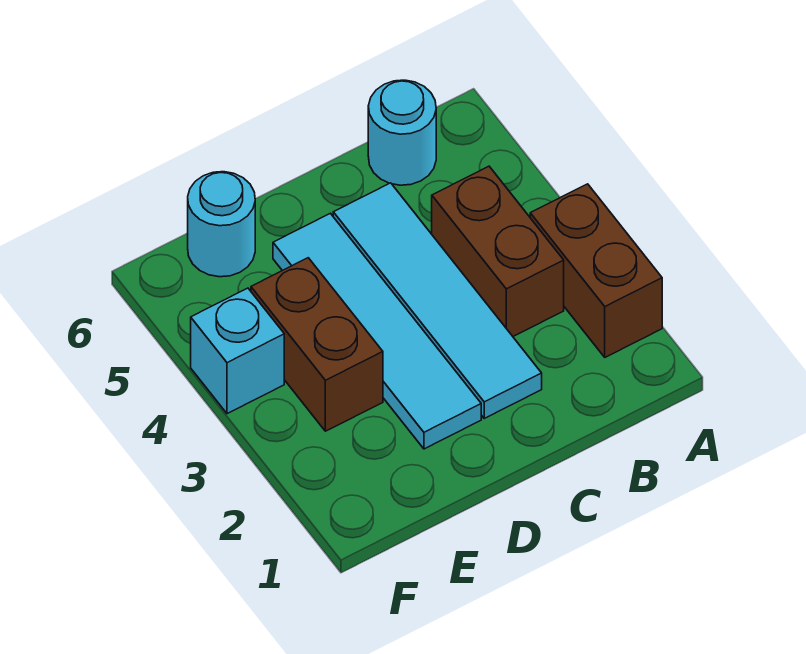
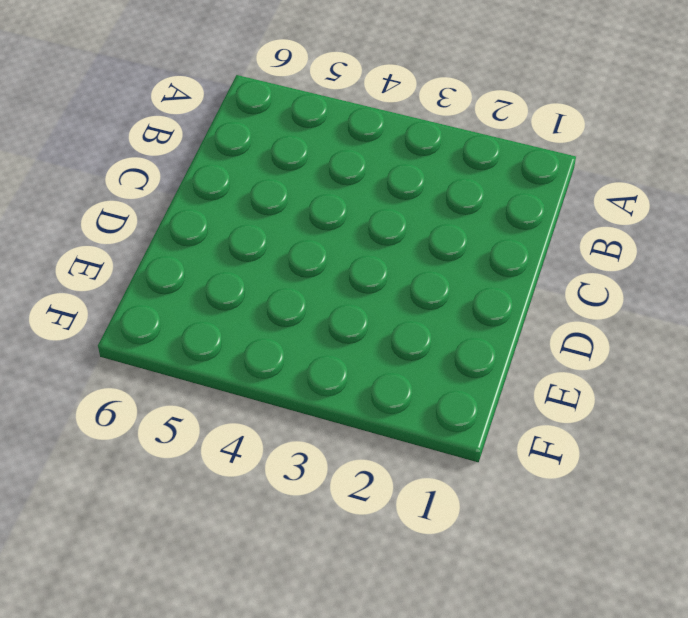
none -> brown 1x2 brick [530,184,662,357]
none -> brown 1x2 brick [432,166,564,336]

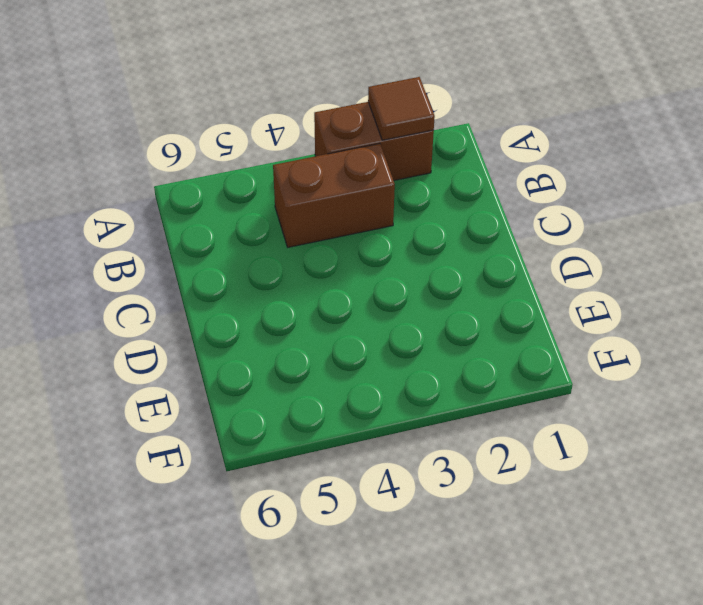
brown 1x1 tile [368,77,435,140] -> none
none -> cyan 1x1 round brick [368,80,436,185]
none -> cyan 1x4 tile [333,183,542,418]

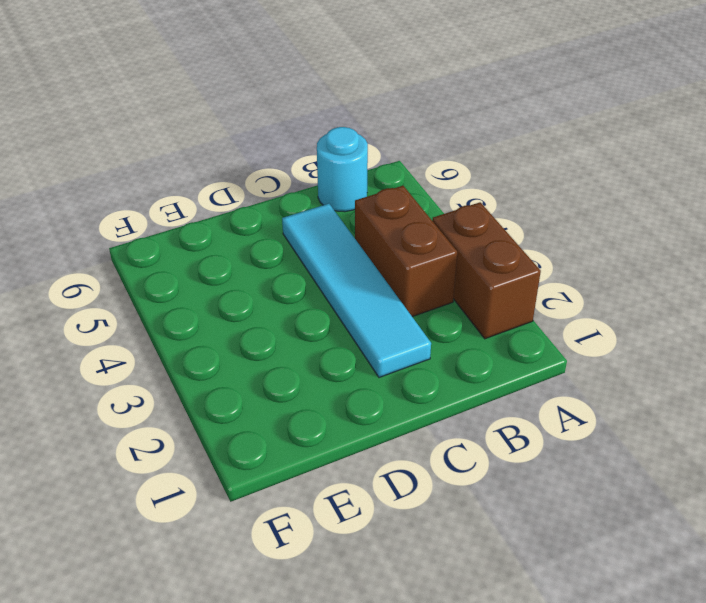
none -> cyan 1x4 tile [273,213,481,449]
none -> brown 1x2 brick [251,258,383,431]

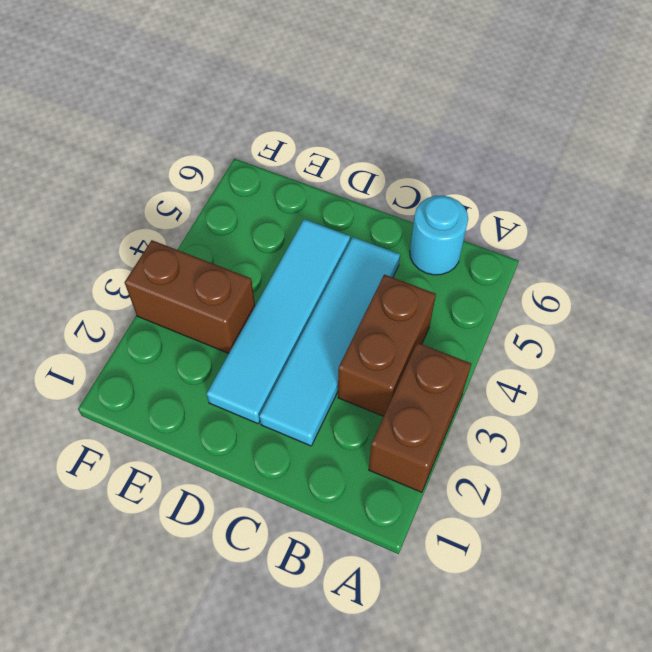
brown 1x2 brick [125,240,255,353] -> brown 1x2 brick turned to [251,258,383,431]
none -> cyan 1x1 round brick [188,172,255,277]
none -> cyan 1x1 brick [191,288,284,414]

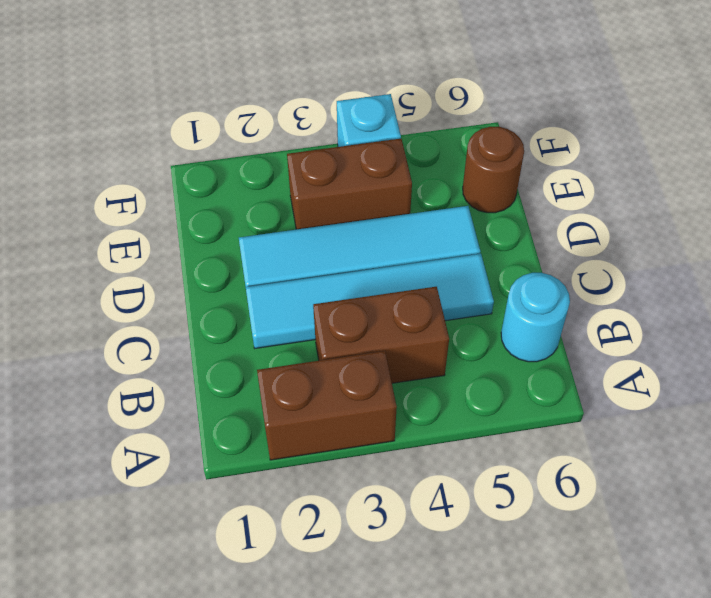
brown 1x1 round brick [463,127,524,213] -> cyan 1x1 round brick [188,172,255,277]

